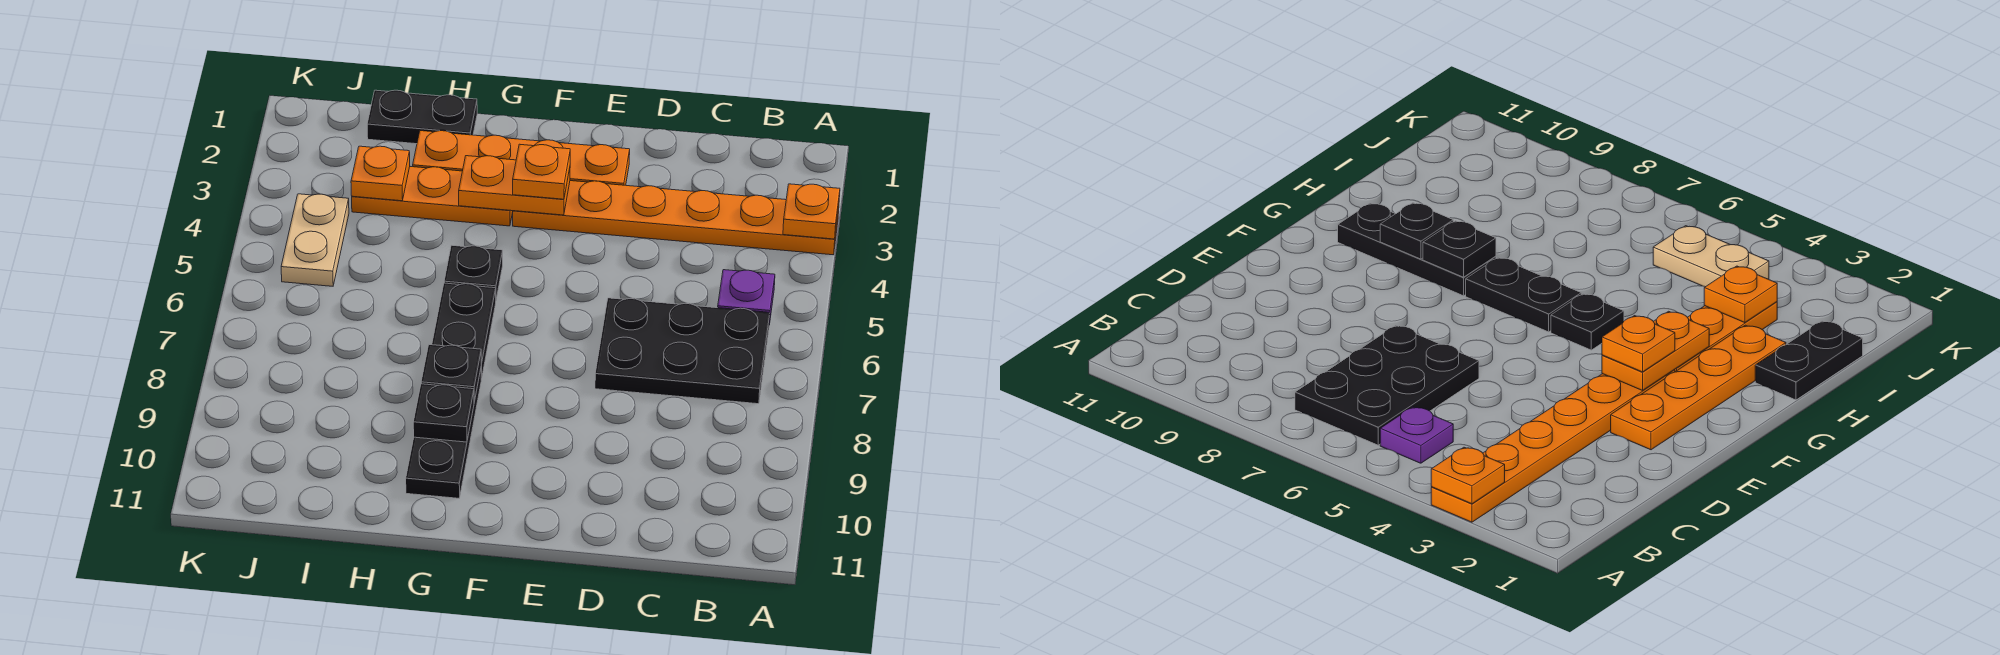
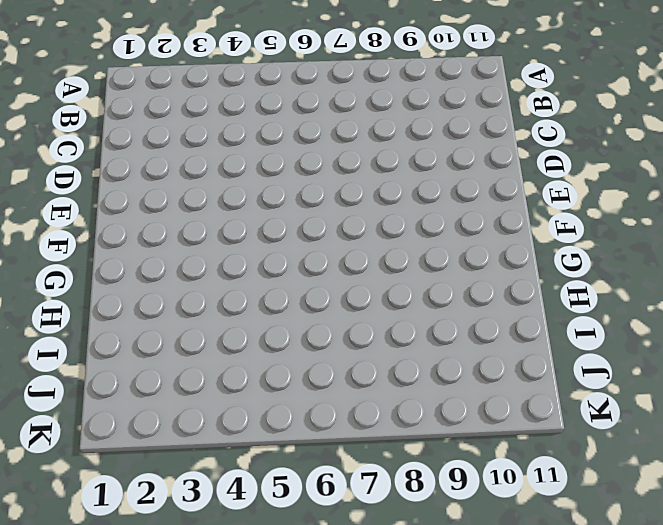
none -> orange 1x6 plate [513,181,839,255]
none -> purple 1x1 plate [718,270,775,325]
none -> black 2x3 plate [595,298,770,404]

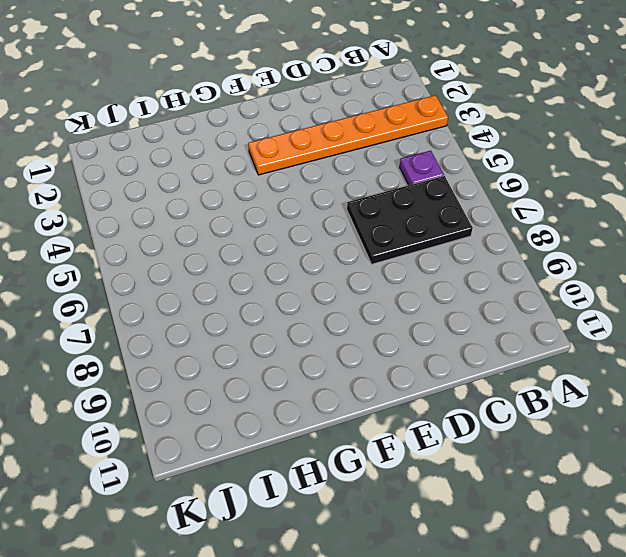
none -> orange 1x4 plate [413,131,630,185]
none -> orange 1x3 plate [352,167,513,226]
none -> black 1x1 plate [444,245,503,299]

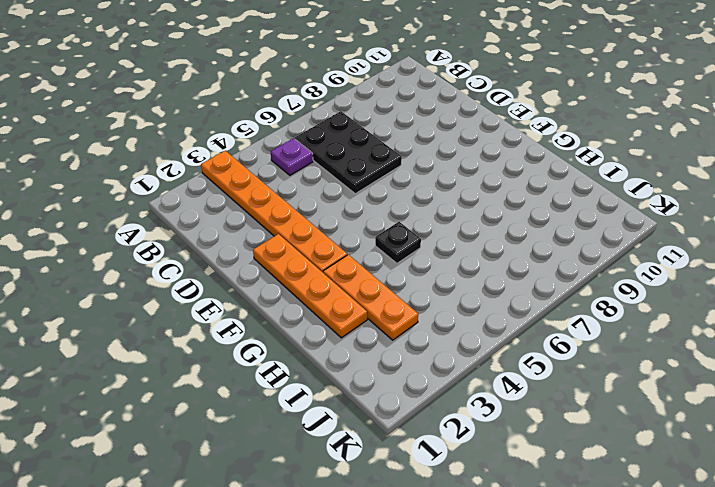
none -> black 1x2 plate [432,283,496,378]
none -> black 1x3 plate [406,370,481,498]
none -> black 1x2 plate [367,90,477,144]

